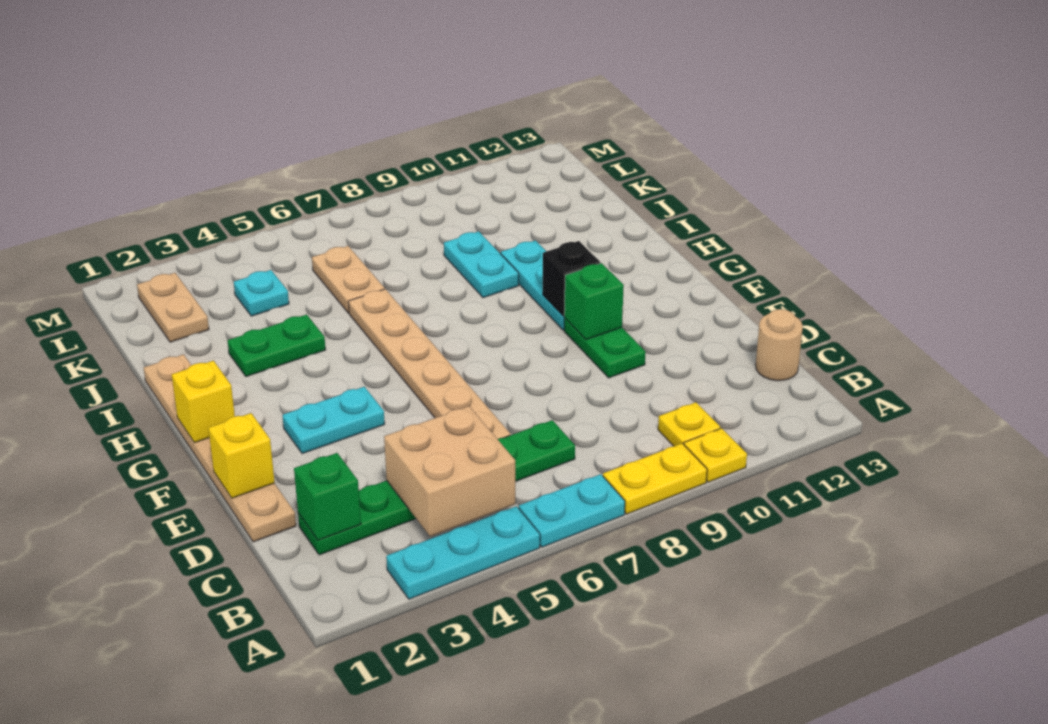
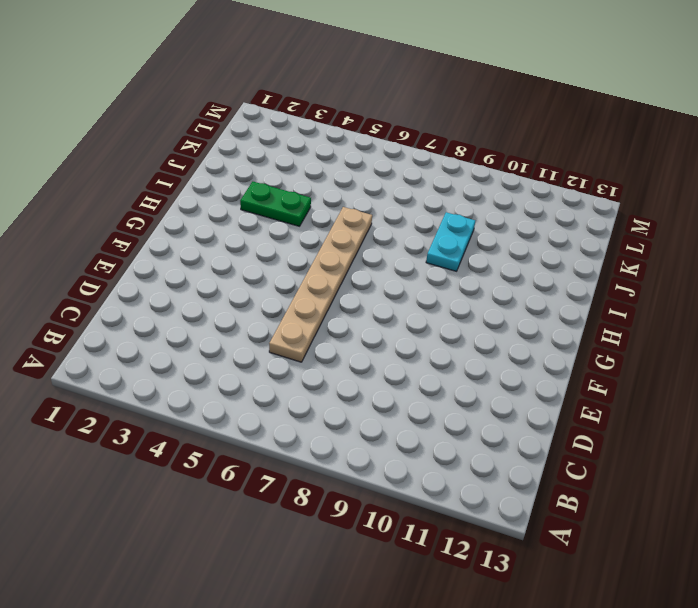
none -> cyan 1x3 plate [386,506,540,599]
none -> cyan 1x2 plate [519,474,625,547]
none -> yellow 1x2 plate [603,443,707,514]

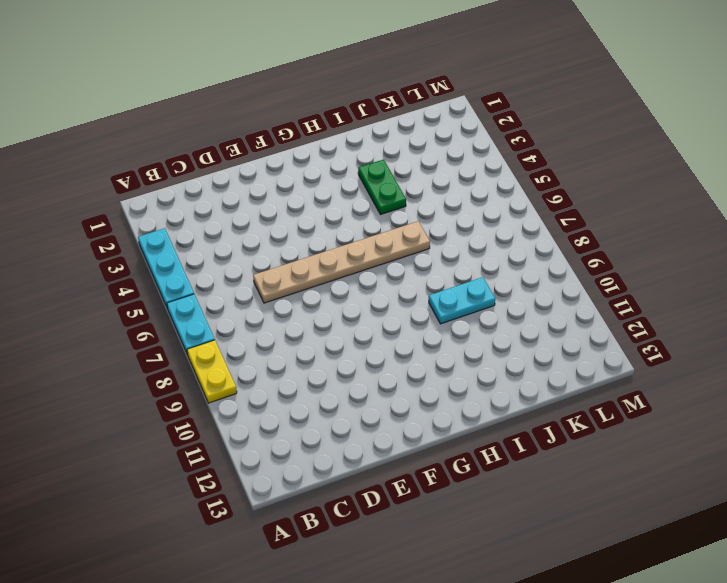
none -> yellow 1x1 plate [684,428,747,482]
none -> yellow 1x1 plate [658,402,720,446]
none -> green 1x6 plate [298,420,575,555]

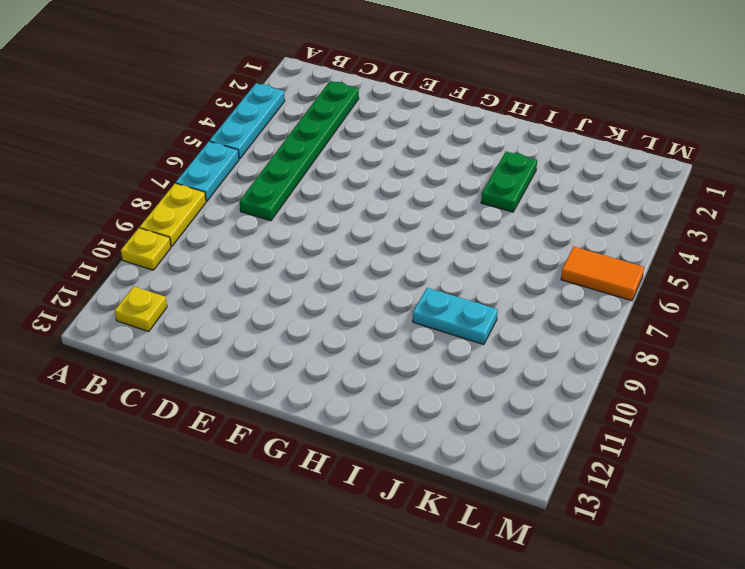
yellow 1x1 plate [115,286,167,332] -> yellow 1x1 plate moved to [658,402,720,446]
orange 1x2 tile [561,247,644,301] -> none
none -> tan 1x1 round brick [756,309,803,381]
none -> tan 1x6 plate [144,354,296,542]
none -> tan 1x6 plate [348,289,511,439]

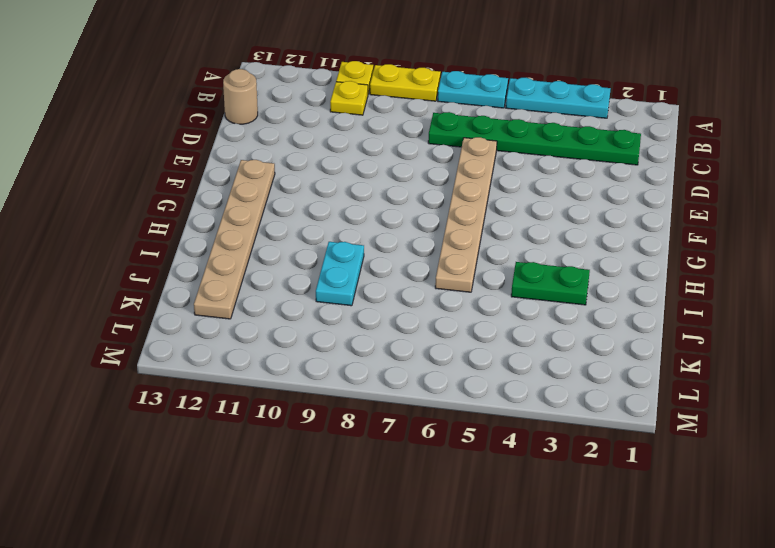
tan 1x6 plate [194,160,275,319] -> tan 1x6 plate moved to [144,354,296,542]
none -> green 1x2 plate [564,318,646,378]
none -> cyan 1x2 plate [282,387,385,454]
none -> cyan 1x3 plate [501,240,564,330]

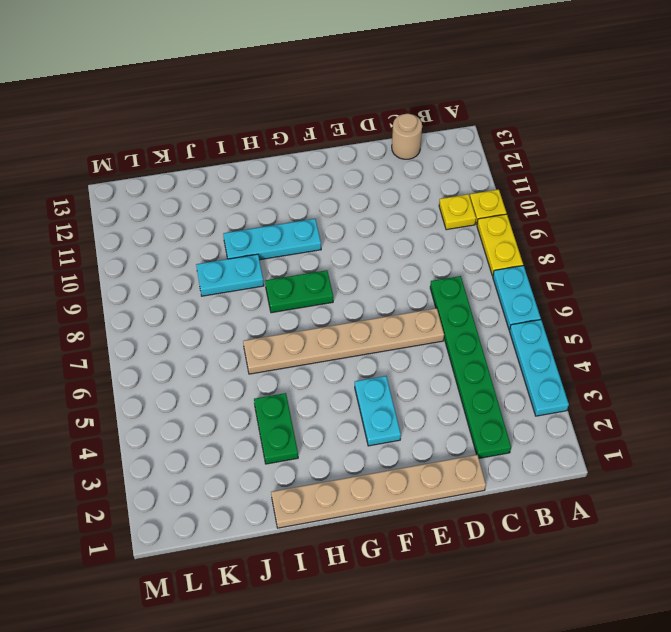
green 1x2 plate [265,270,333,313] -> green 1x2 plate moved to [564,318,646,378]
none -> tan 1x2 plate [312,246,385,313]
none -> tan 1x2 plate [137,273,209,342]
none -> cyan 1x1 plate [234,270,289,316]

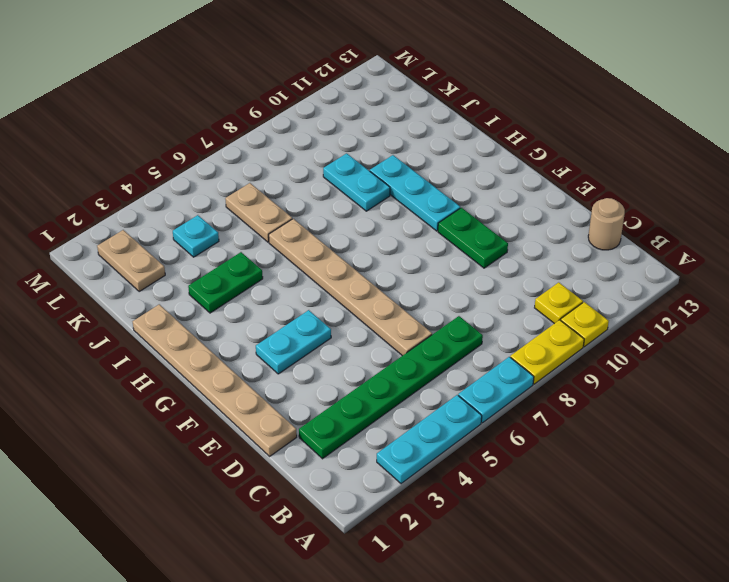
none -> tan 2x2 brick [384,406,515,537]
none -> green 1x1 brick [294,453,361,540]
none -> yellow 1x1 brick [208,413,275,498]

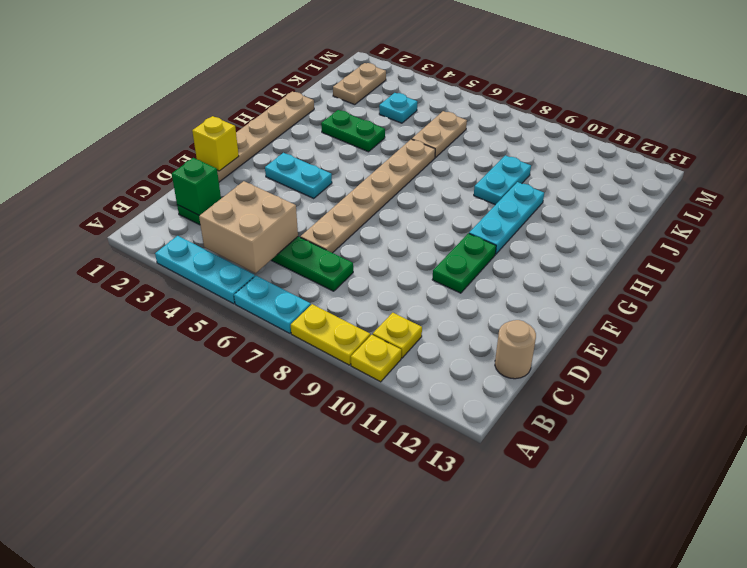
none -> green 1x1 brick [564,263,624,340]
none -> yellow 1x1 brick [172,361,235,443]
none -> black 1x1 brick [543,241,600,316]

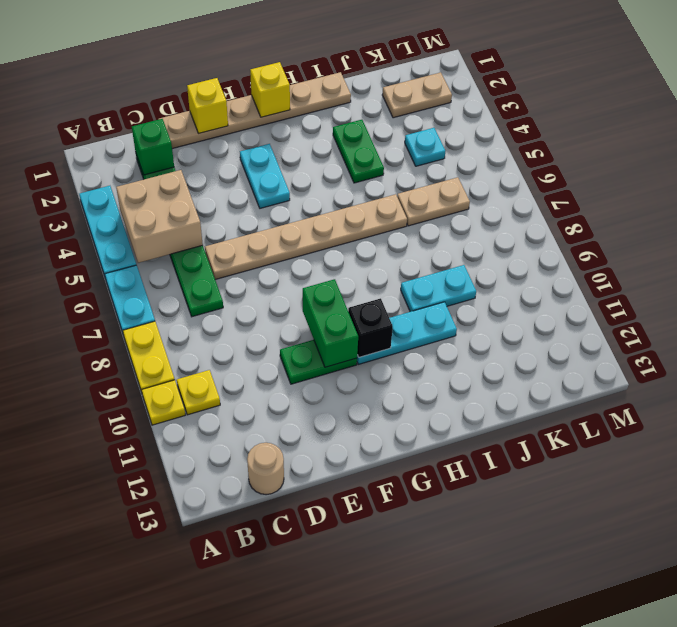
green 1x2 brick [302,279,358,367] -> green 1x1 brick [564,263,624,340]

